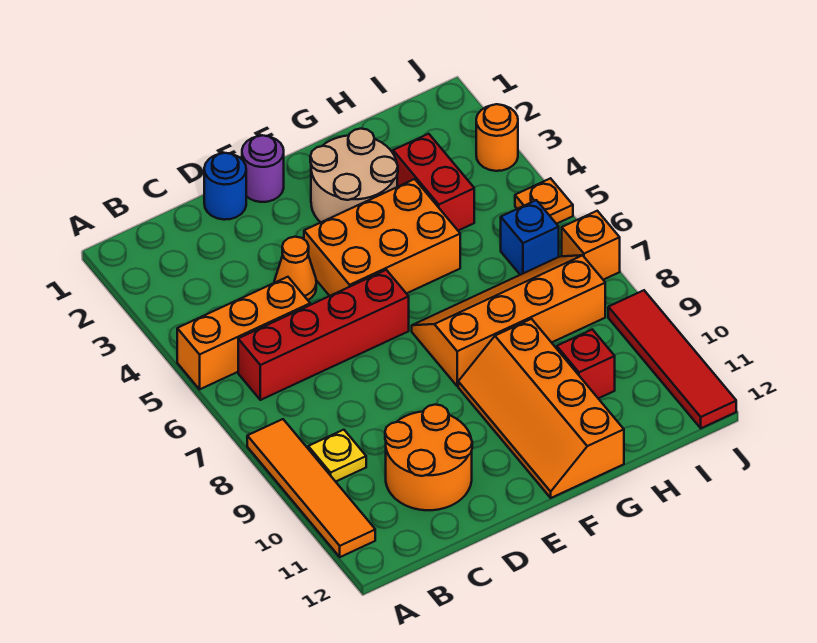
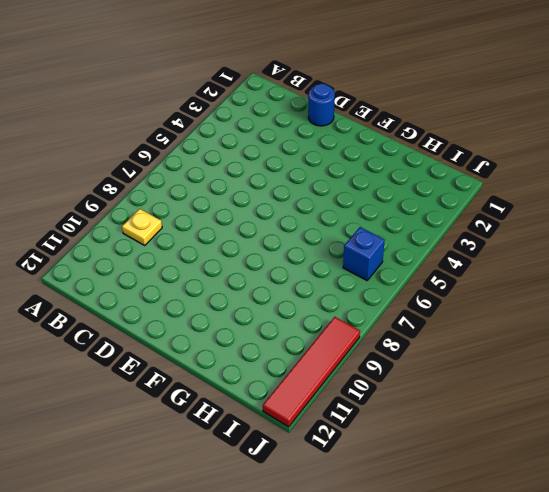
none -> orange 1x3 brick [177,277,310,389]
none -> orange 1x4 tile [247,419,375,557]
none -> red 1x4 brick [238,270,409,400]

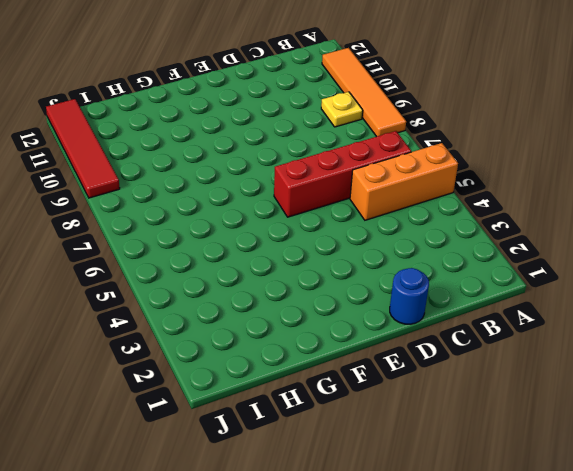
none -> orange 2x2 round brick [385,405,472,510]
none -> orange 1x1 cone [274,237,316,300]
none -> purple 1x1 round brick [242,135,284,202]

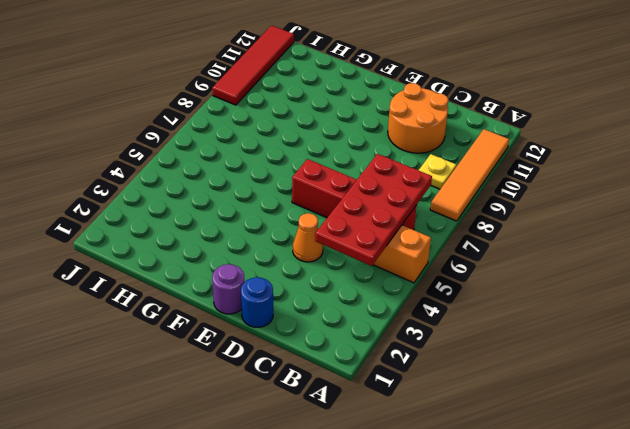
red 2x4 plate [315,154,432,266] -> none
none -> orange 2x3 brick [304,179,460,296]
none -> tan 2x2 round brick [310,129,398,222]
none -> orange 2x4 slope [412,255,605,386]

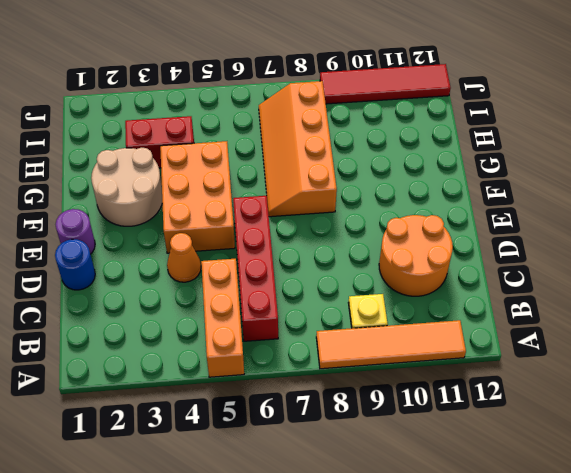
none -> orange 2x4 slope [458,319,624,498]
none -> red 1x1 brick [557,329,615,398]
none -> blue 1x1 brick [501,200,559,275]

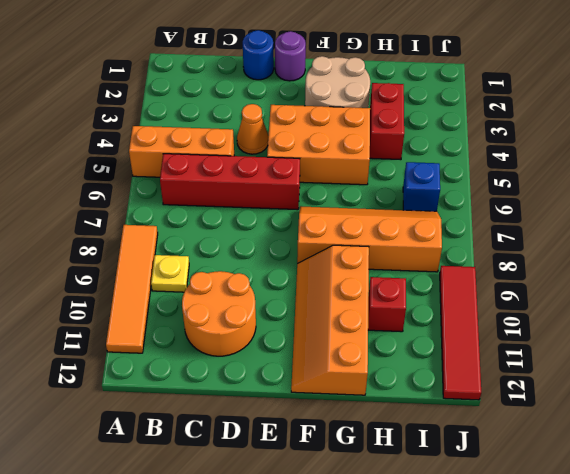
none -> orange 1x1 round brick [476,104,518,171]
none -> orange 1x1 plate [515,178,573,224]
none -> orange 1x1 brick [562,211,620,280]

